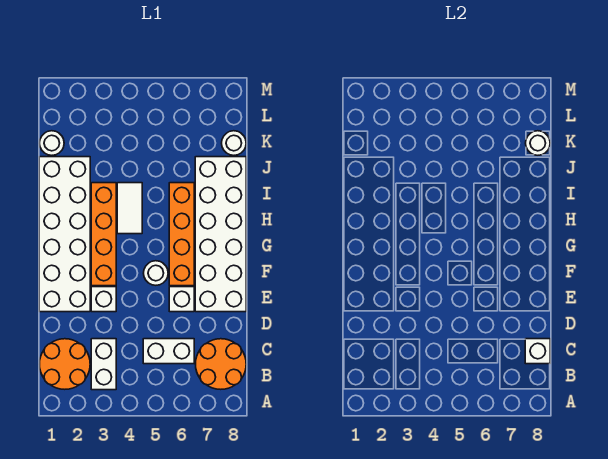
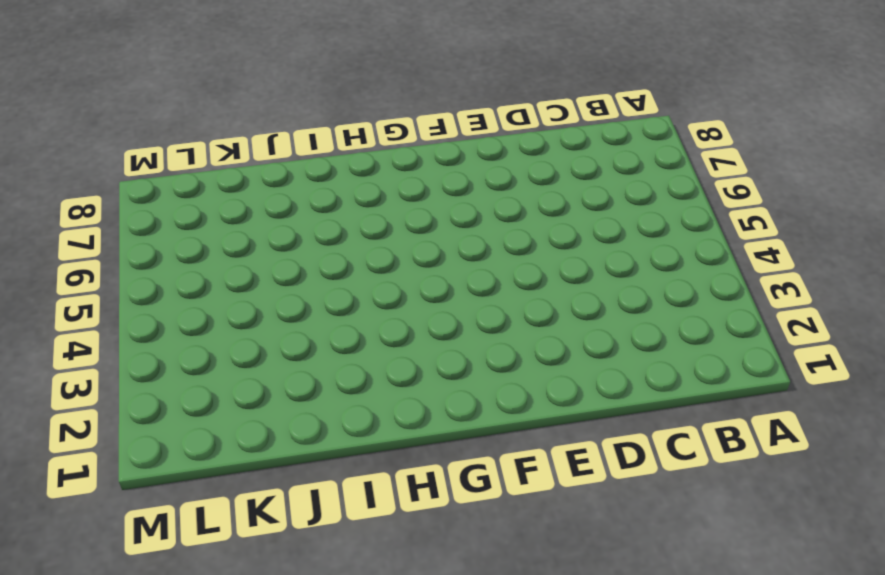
none -> orange 2x2 round brick [40,339,90,389]
none -> white 1x2 brick [91,339,116,390]
none -> orange 2x2 round brick [196,339,246,389]

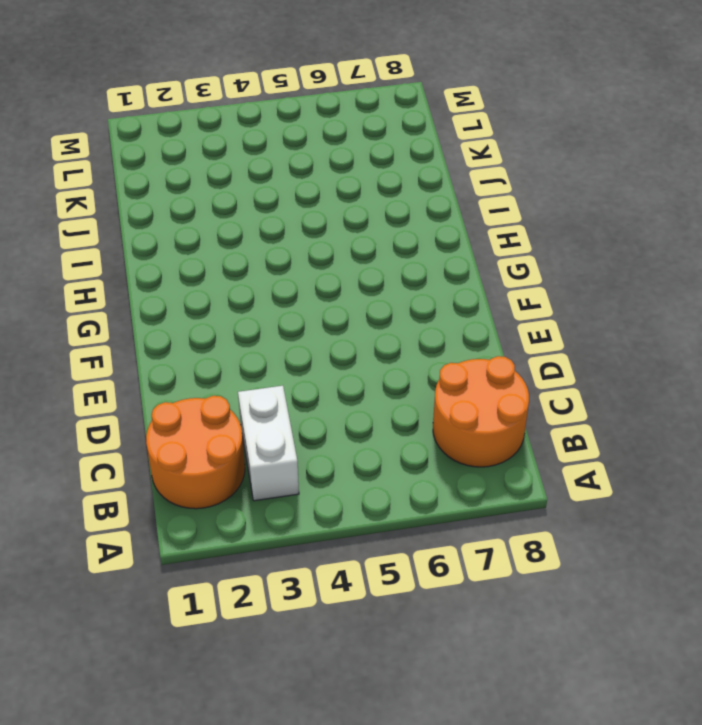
none -> white 1x2 brick [143,339,194,364]
none -> white 2x6 brick [39,157,90,312]
none -> white 1x1 brick [91,287,116,312]

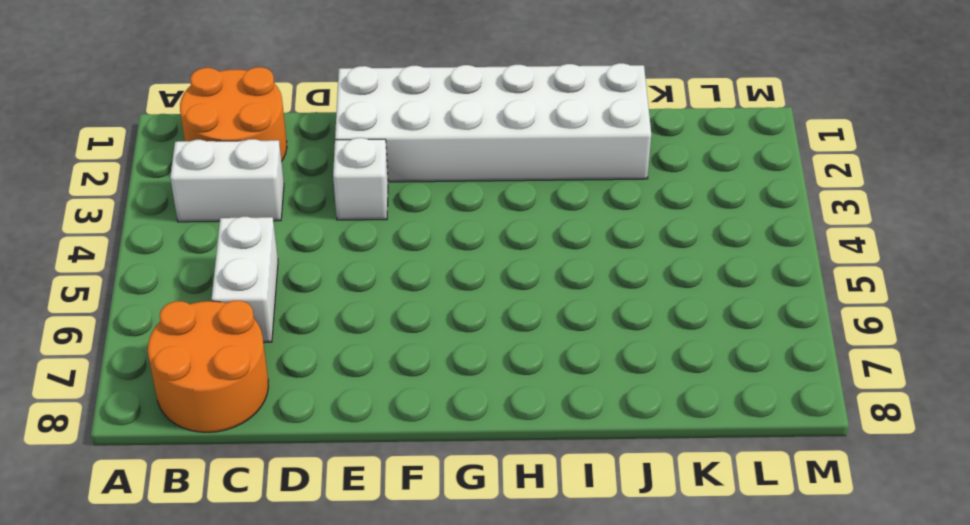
none -> white 1x1 brick [169,287,194,312]
none -> white 2x6 brick [195,157,246,312]
none -> orange 1x4 brick [91,183,116,286]

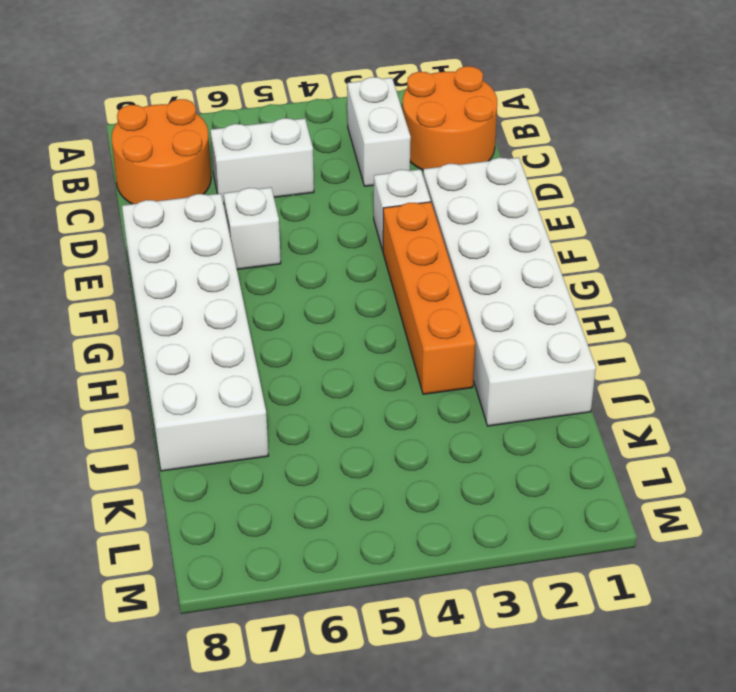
none -> white 1x1 round brick [144,261,168,285]
none -> orange 1x4 brick [169,183,194,286]
none -> white 1x2 tile [117,183,142,234]

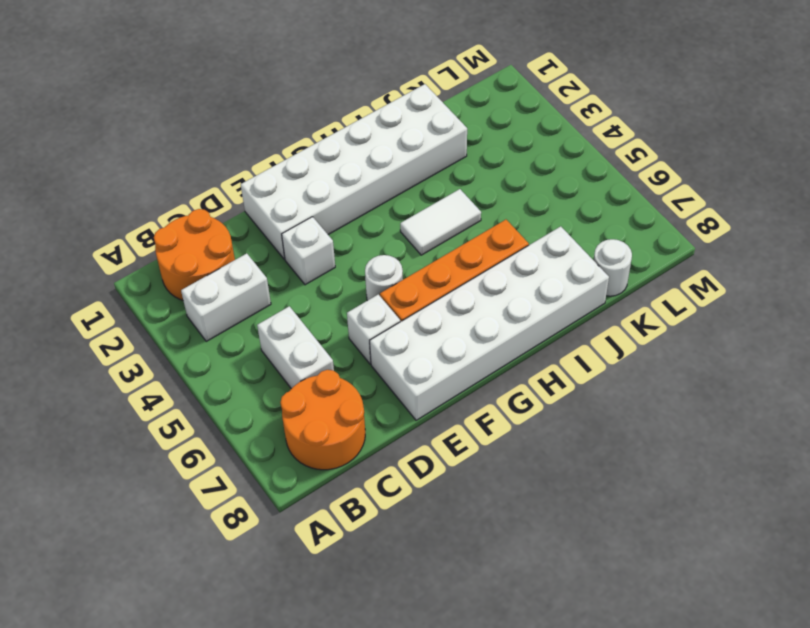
none -> orange 1x4 brick [91,183,116,286]
none -> white 1x1 round brick [40,131,64,155]
none -> white 1x1 brick [525,339,550,364]

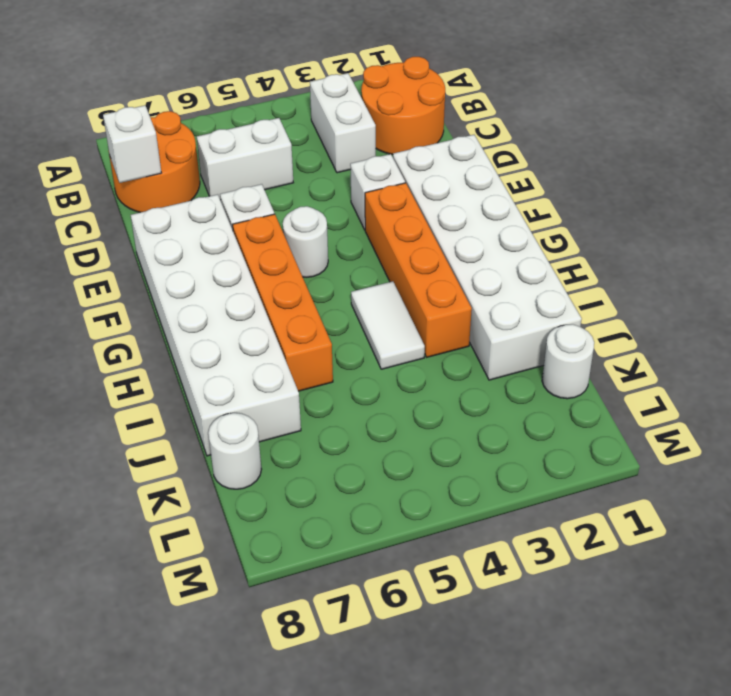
none -> white 1x1 round brick [526,131,550,155]

